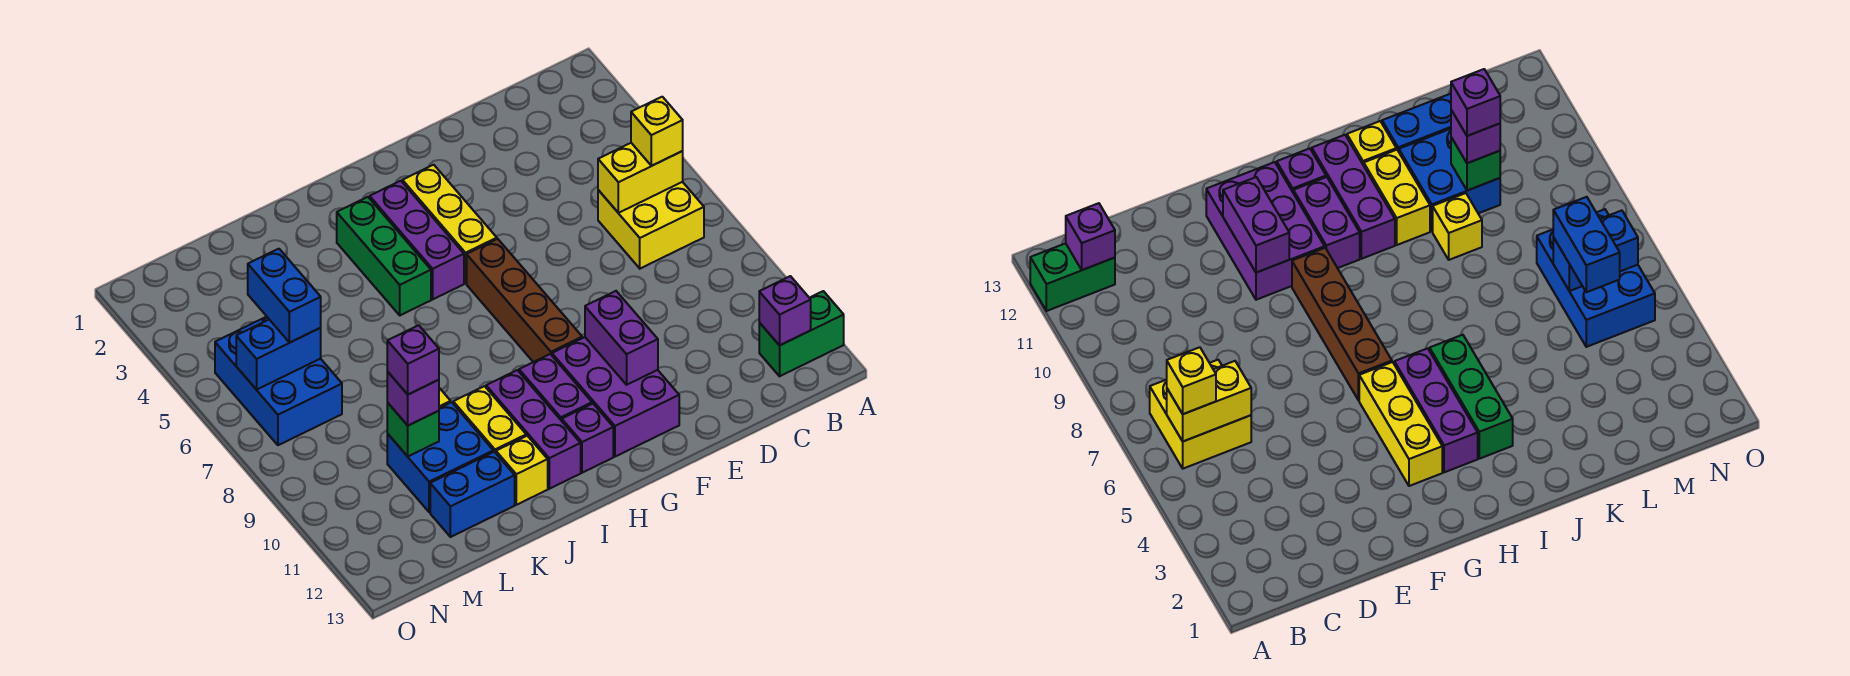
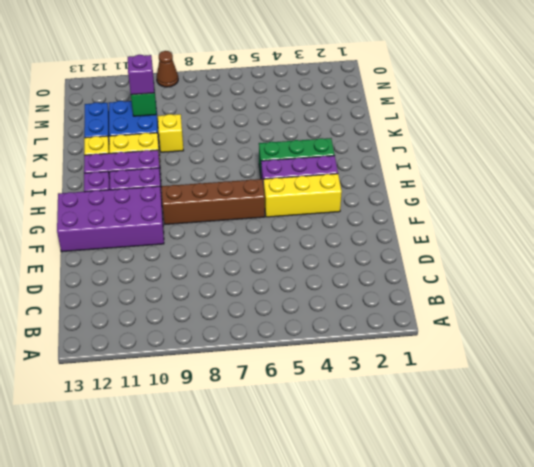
purple 2x4 brick [57,186,164,252] -> purple 2x3 brick [552,337,679,457]
brown 1x1 cone [157,51,178,87] -> none
none -> green 1x2 brick [759,291,844,376]
none -> yellow 2x2 brick [598,182,704,269]
none -> blue 2x3 brick [215,317,342,445]

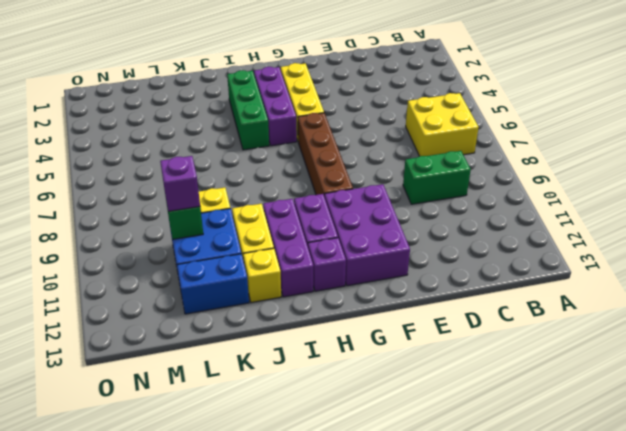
green 1x2 brick [403,151,471,204] -> green 1x2 brick moved to [759,291,844,376]
none -> blue 2x3 brick [215,317,342,445]
none -> yellow 1x2 brick [598,143,683,213]
none -> purple 1x1 brick [759,276,811,345]

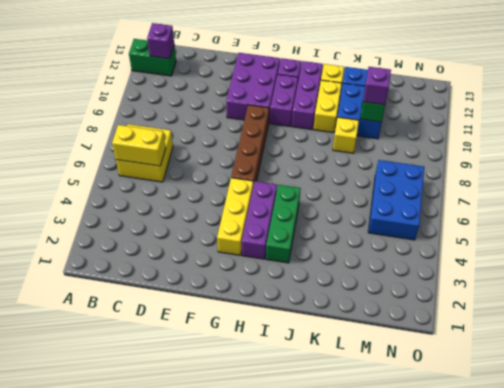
none -> purple 1x2 brick [585,291,658,385]
none -> blue 1x2 brick [236,320,321,390]
none -> yellow 1x1 brick [631,97,683,166]

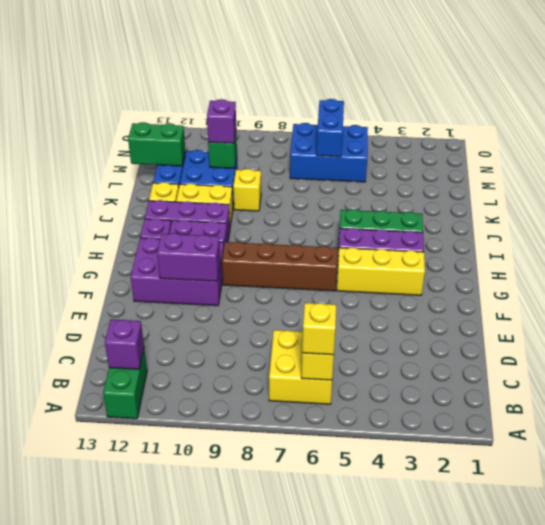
green 1x2 brick [128,122,185,166] -> none
none -> blue 1x2 brick [248,249,321,343]
none -> purple 1x1 brick [387,325,439,394]

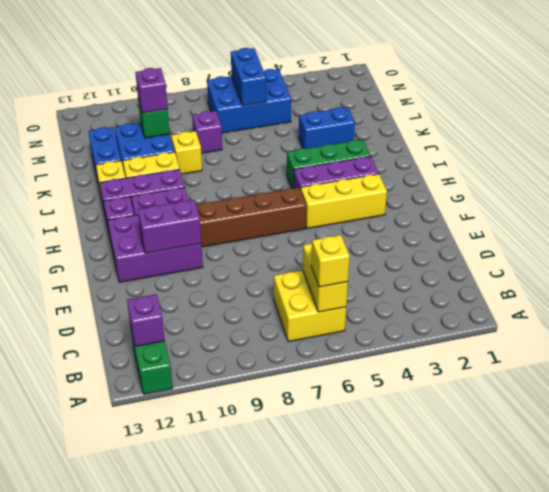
blue 1x2 brick [299,107,355,149] -> blue 1x2 brick moved to [248,249,321,343]
purple 1x1 brick [192,111,222,153] -> purple 1x1 brick moved to [387,325,439,394]

